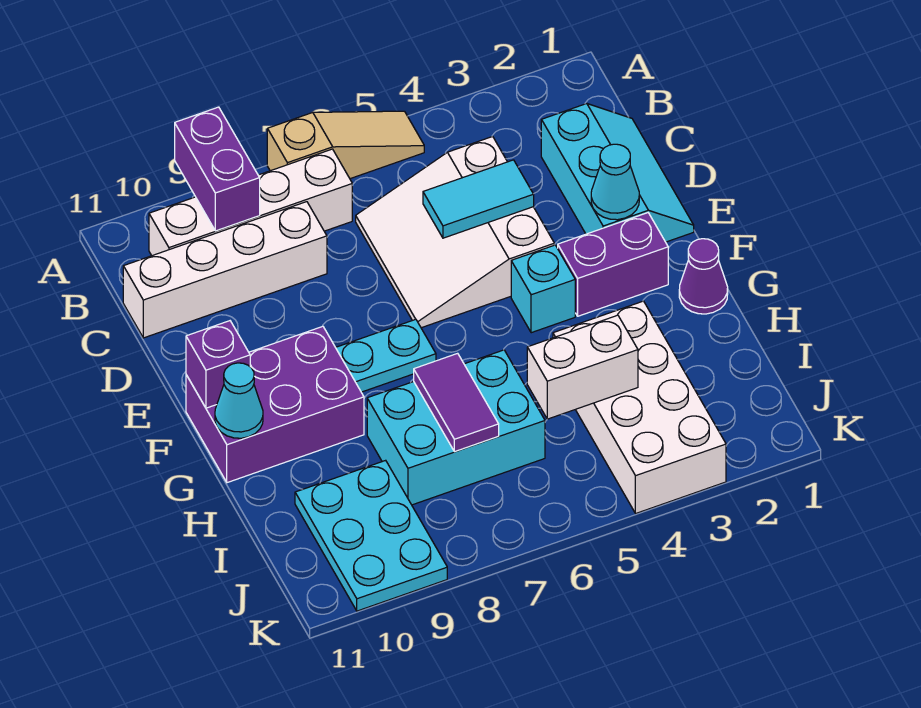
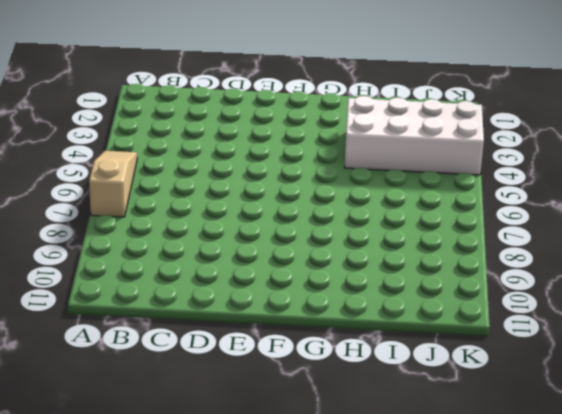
none -> white 1x4 brick [149,149,352,256]
none -> cyan 2x3 slope [541,104,694,242]
none -> white 3x3 slope [356,137,554,328]

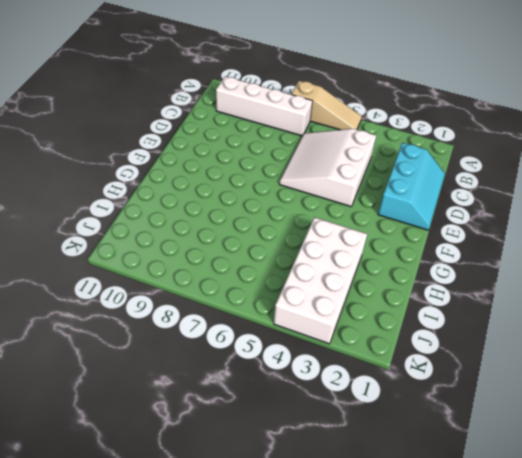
none -> white 1x4 brick [123,202,327,338]
none -> purple 1x2 brick [558,213,668,316]
none -> cyan 1x1 brick [511,245,575,333]

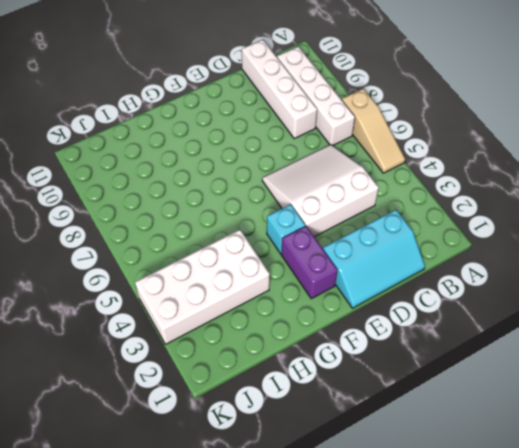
none -> cyan 1x2 plate [336,319,436,392]
none -> purple 2x3 brick [186,326,364,483]
none -> purple 1x1 cone [679,239,728,314]

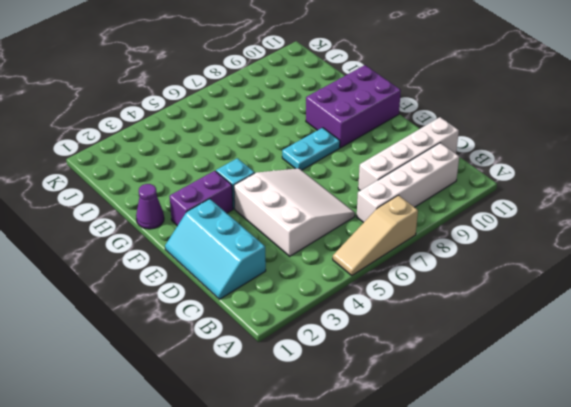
none -> white 2x4 brick [553,301,726,513]
none -> cyan 2x3 brick [367,350,545,505]
none -> cyan 2x3 plate [295,460,447,611]

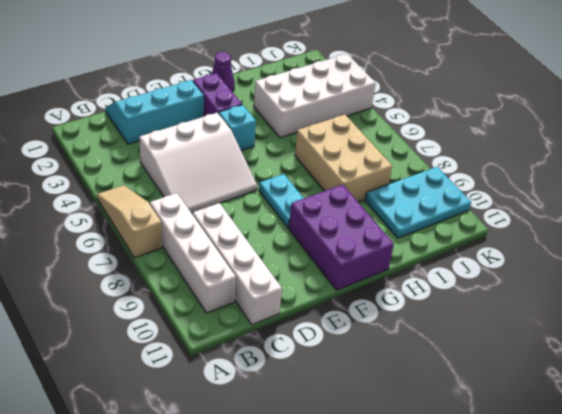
tan 2x3 brick [295,115,392,202] -> cyan 2x3 brick [367,350,545,505]
none -> purple 1x2 brick [175,107,260,231]
none -> cyan 1x2 tile [423,160,534,238]
none -> cyan 1x1 cone [591,144,639,220]

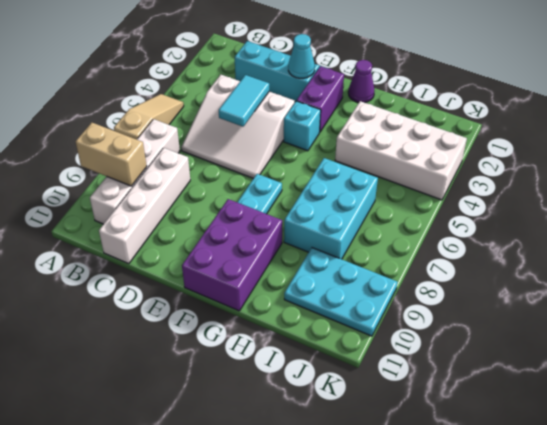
tan 1x2 brick [76,123,147,186] -> purple 1x2 brick [175,107,260,231]
none -> purple 1x1 brick [186,321,250,408]
none -> cyan 1x1 cone [215,363,263,438]
none -> purple 1x2 tile [414,353,499,452]

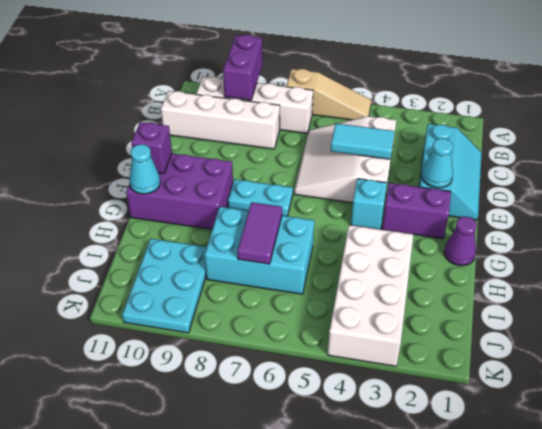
none -> white 1x2 brick [527,315,638,419]

